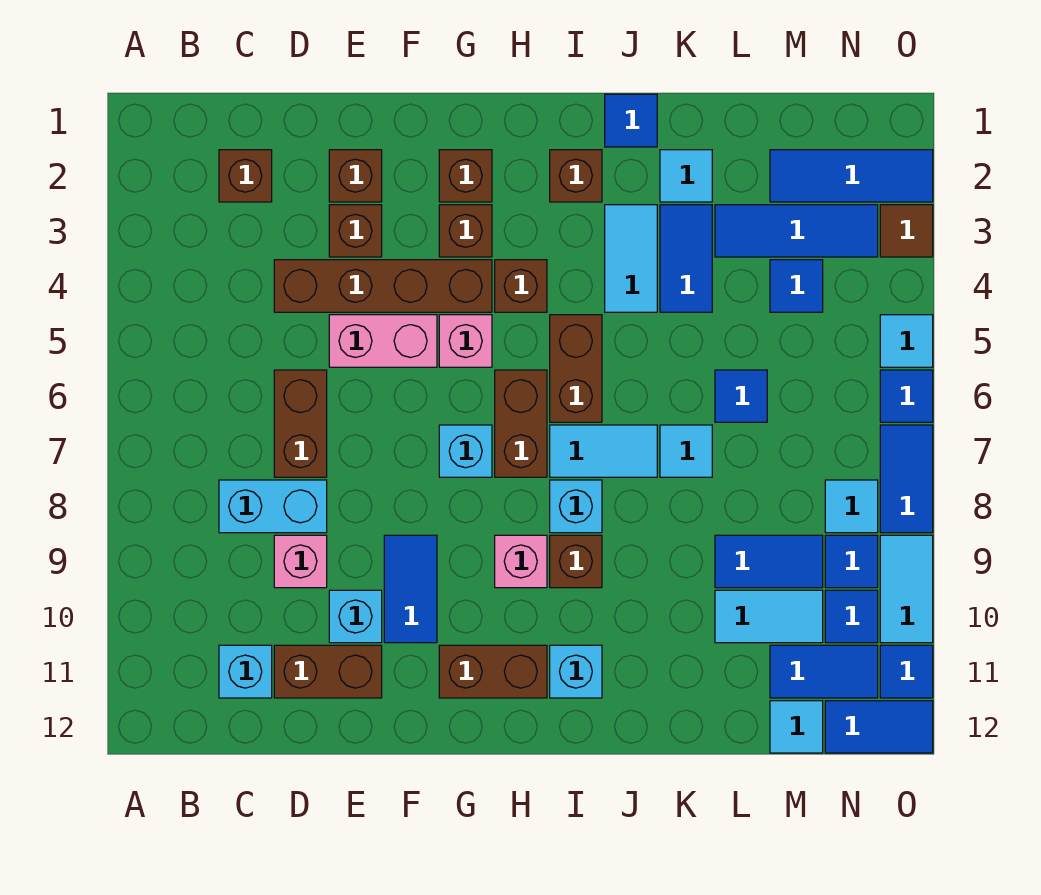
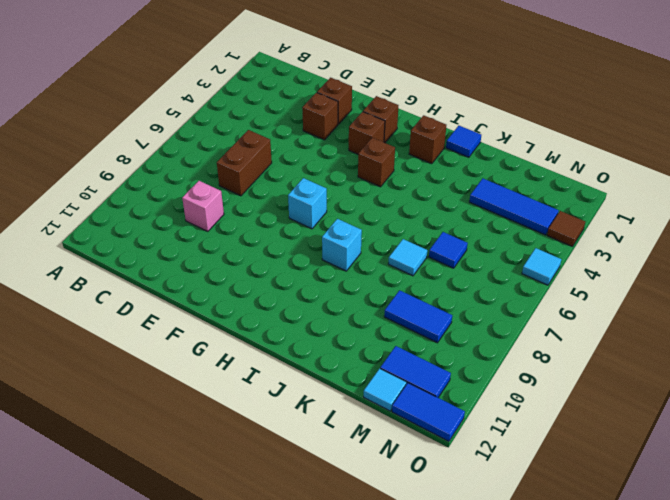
none -> brown 1x1 brick [219,150,272,202]
none -> cyan 1x2 brick [219,480,327,533]
none -> cyan 1x1 brick [219,645,272,698]
none -> brown 1x4 brick [274,260,492,312]

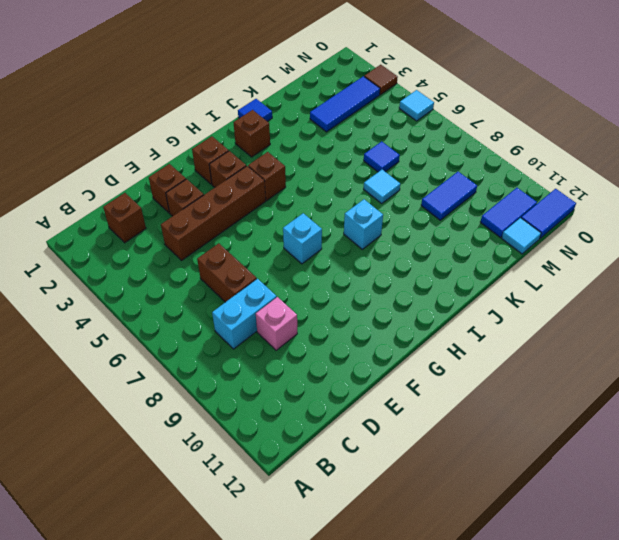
none -> cyan 1x1 brick [219,645,272,698]
none -> brown 1x2 brick [274,645,382,698]
none -> pink 1x2 brick [329,315,437,367]
none -> cyan 1x1 brick [329,590,382,643]

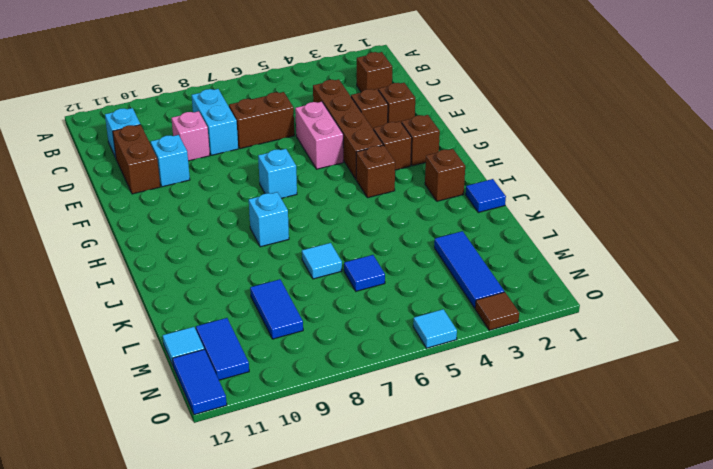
none -> blue 1x2 tile [384,535,437,643]
none -> pink 1x1 brick [439,315,492,367]
none -> brown 1x2 brick [439,645,547,698]
none -> brown 1x2 brick [495,370,547,477]

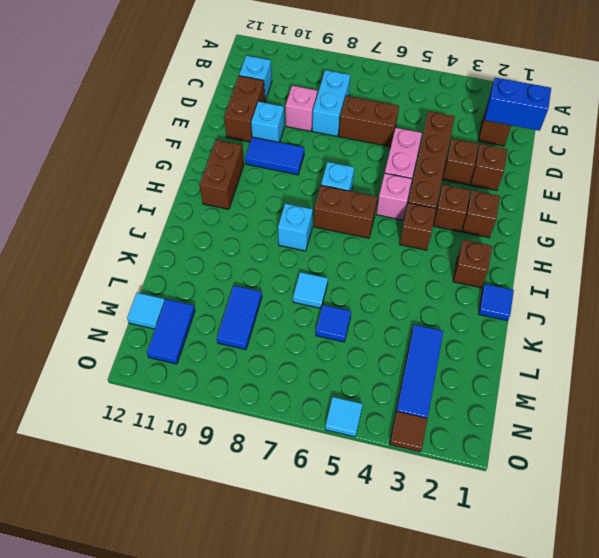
blue 1x2 brick [485,78,551,131] -> none
none -> pink 1x1 brick [495,535,547,588]
none -> brown 1x2 brick [550,315,602,422]
none -> cyan 1x2 tile [550,425,657,477]
none -> brown 1x1 brick [550,535,602,588]

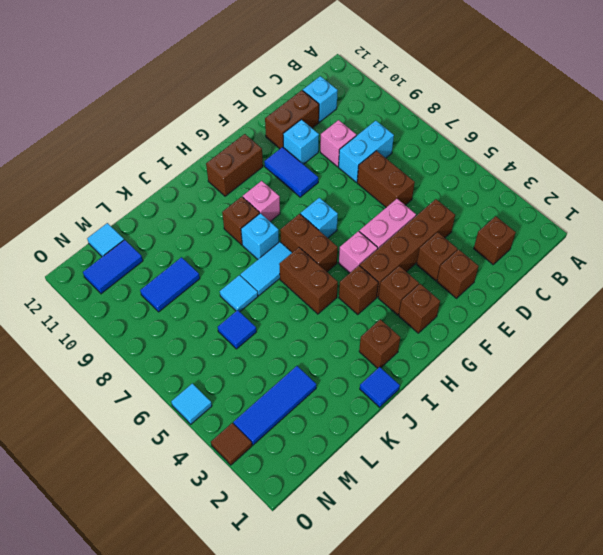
none -> cyan 1x1 brick [550,645,602,698]
none -> cyan 1x2 tile [605,205,657,312]
none -> cyan 1x1 tile [660,150,712,202]
none -> blue 1x2 tile [660,205,712,312]

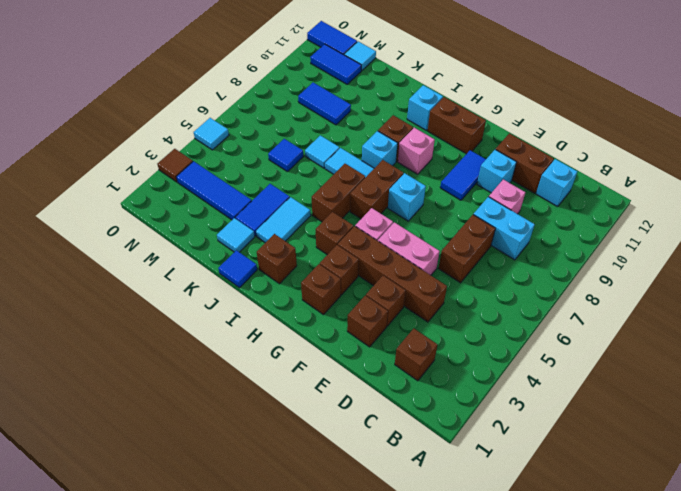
none -> cyan 1x2 tile [715,590,823,643]
none -> blue 1x3 tile [770,150,933,202]
none -> blue 1x1 tile [770,260,823,312]
none -> cyan 1x1 tile [825,480,878,533]

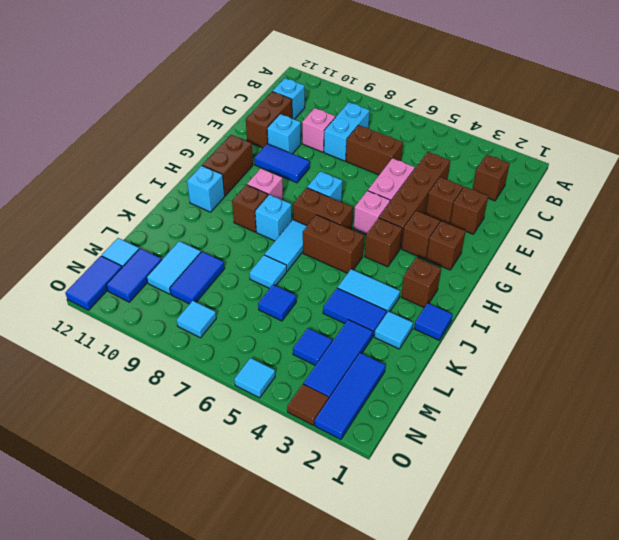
none -> blue 1x1 tile [825,535,878,588]
none -> blue 1x1 tile [825,590,878,643]
none -> blue 1x1 tile [880,370,933,422]
none -> blue 1x2 tile [880,425,933,533]

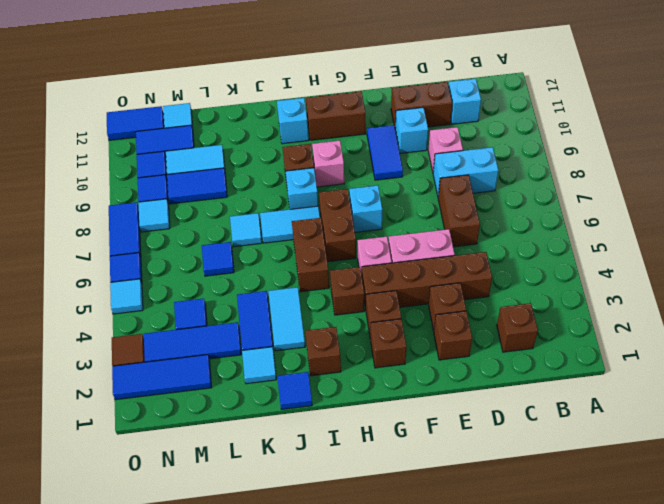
none -> cyan 1x2 tile [880,535,933,643]
none -> blue 1x1 tile [880,645,933,698]

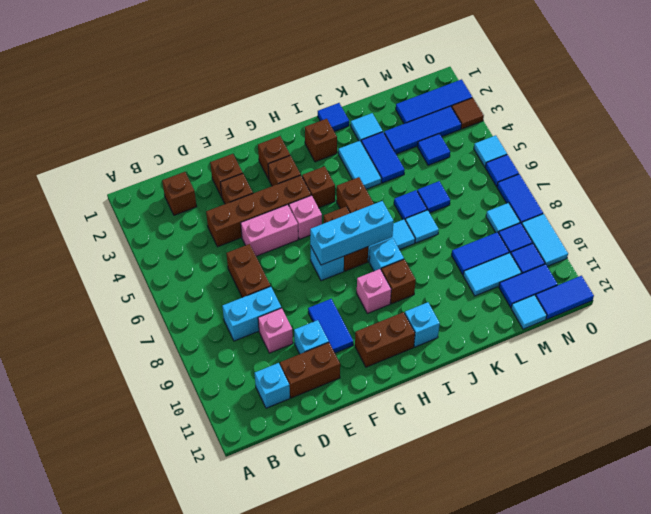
cyan 1x3 brick [310,201,393,265] -> none
blue 1x1 tile [394,190,427,219] -> blue 1x1 tile moved to [880,645,933,698]

